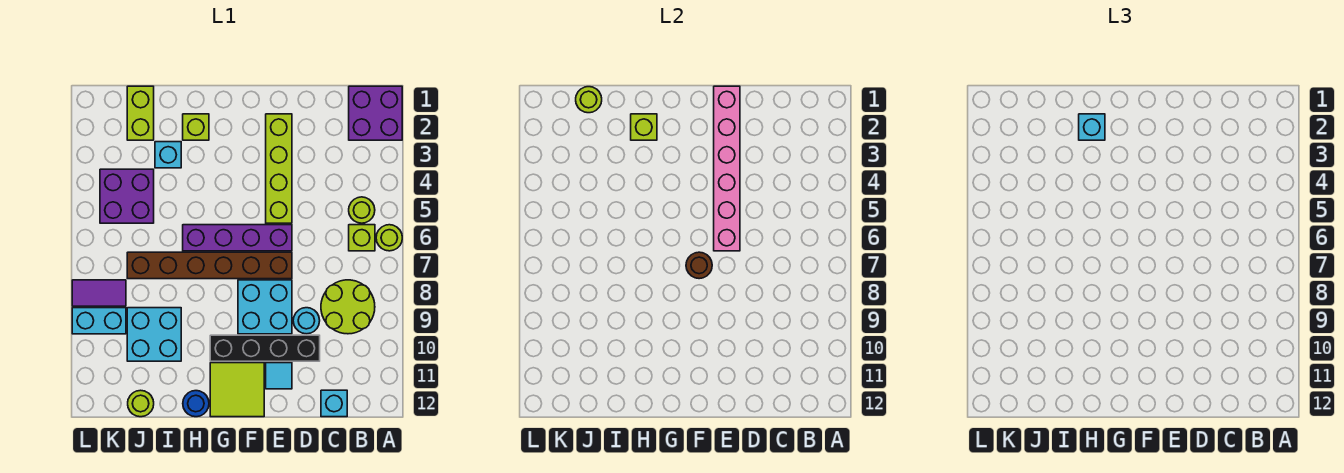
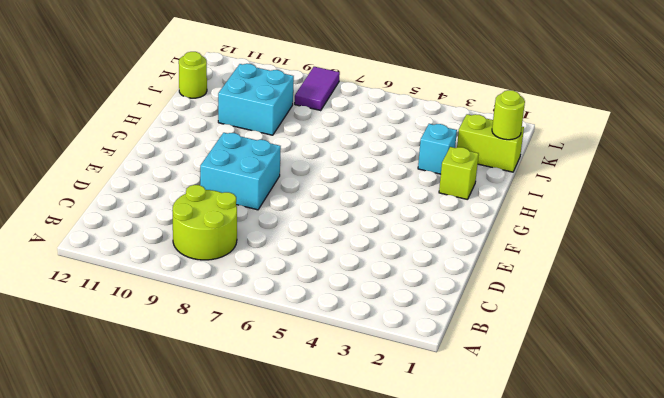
none -> purple 2x2 brick [349,86,402,140]
none -> lime 1x1 round brick [376,225,402,251]
none -> lime 1x1 round brick [349,197,375,223]

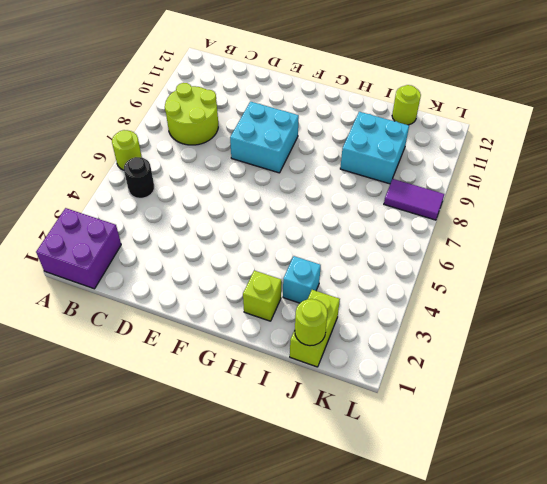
black 1x1 round brick [124,157,154,198] -> lime 1x1 round brick [349,197,375,223]
none -> lime 1x1 brick [349,225,375,251]
none -> cyan 1x1 brick [321,390,347,417]
none -> cyan 1x1 round brick [293,308,320,334]

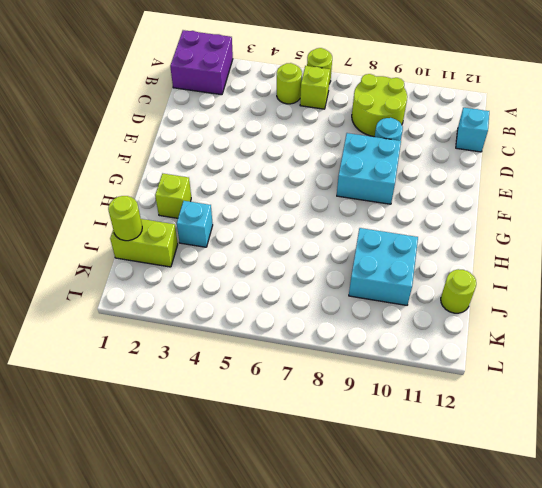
none -> black 1x4 brick [210,335,320,361]
none -> lime 1x4 brick [266,114,292,223]
none -> purple 1x4 brick [183,225,292,251]

